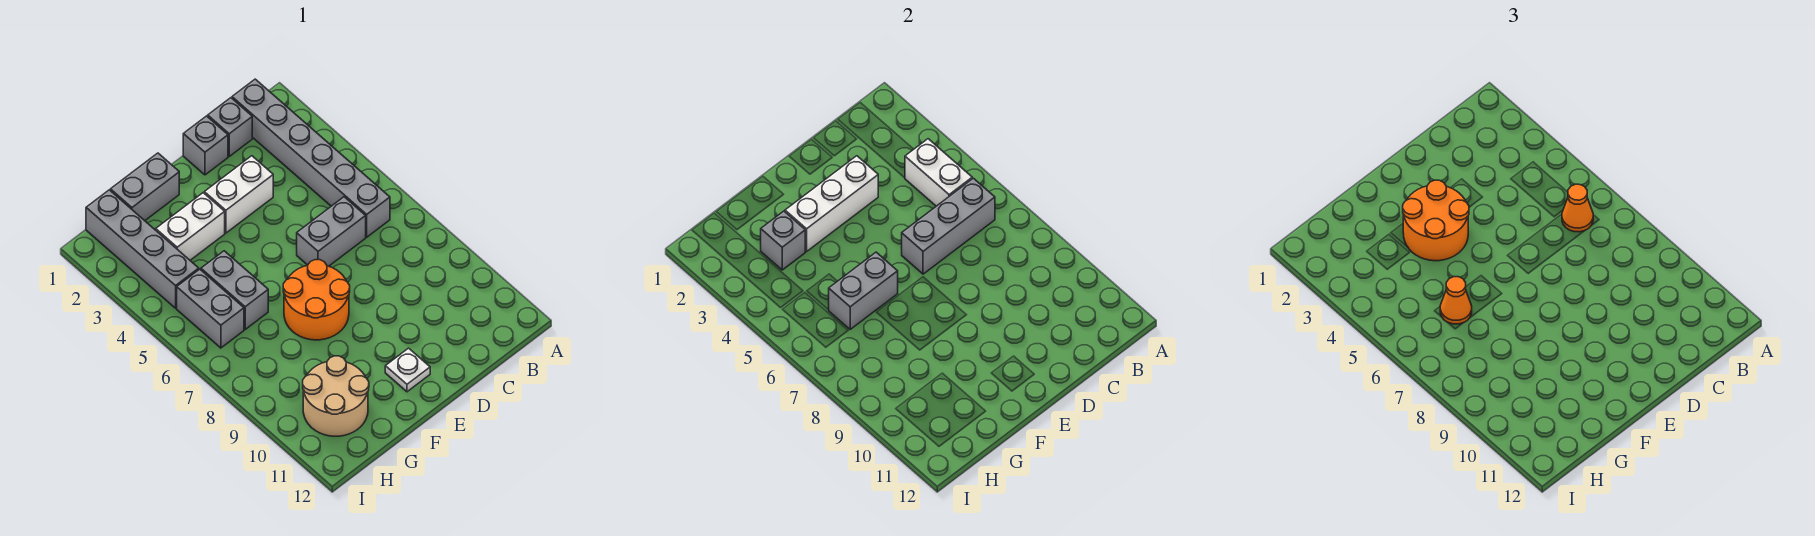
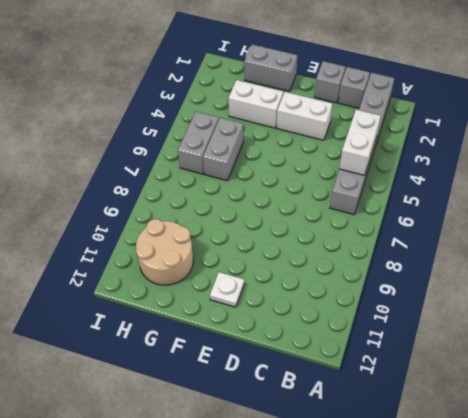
none -> grey 1x2 brick [297,197,366,266]
none -> orange 2x2 round brick [283,260,350,340]
none -> grey 1x4 brick [86,190,199,308]

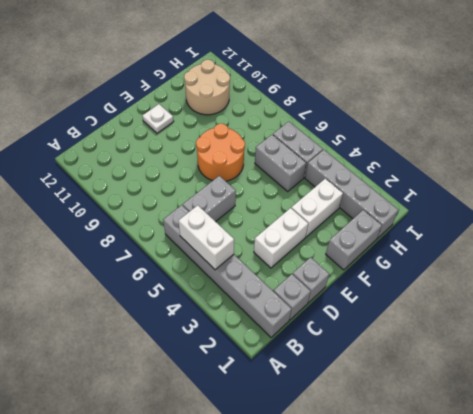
none -> grey 1x3 brick [902,178,995,274]
none -> white 1x3 brick [785,156,878,252]
none -> grey 1x2 brick [829,252,898,329]

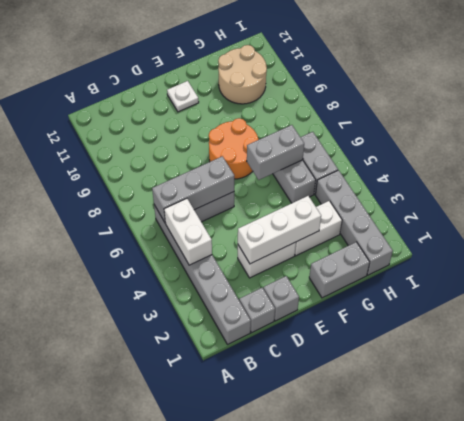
none -> grey 1x1 brick [761,211,805,270]
none -> orange 1x1 cone [1562,184,1593,232]
none -> orange 2x2 round brick [1403,180,1469,261]

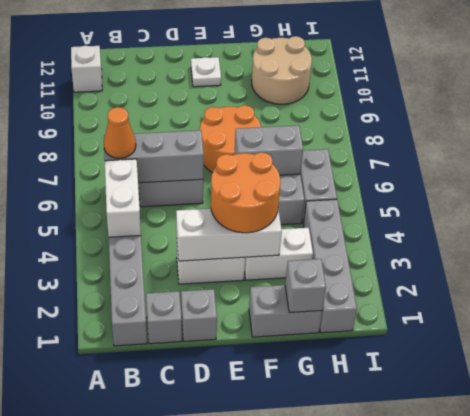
white 1x1 brick [71,46,102,92] -> none
grey 1x1 brick [285,259,326,313] -> grey 1x1 brick moved to [761,211,805,270]
none -> orange 1x1 cone [1440,277,1472,324]

